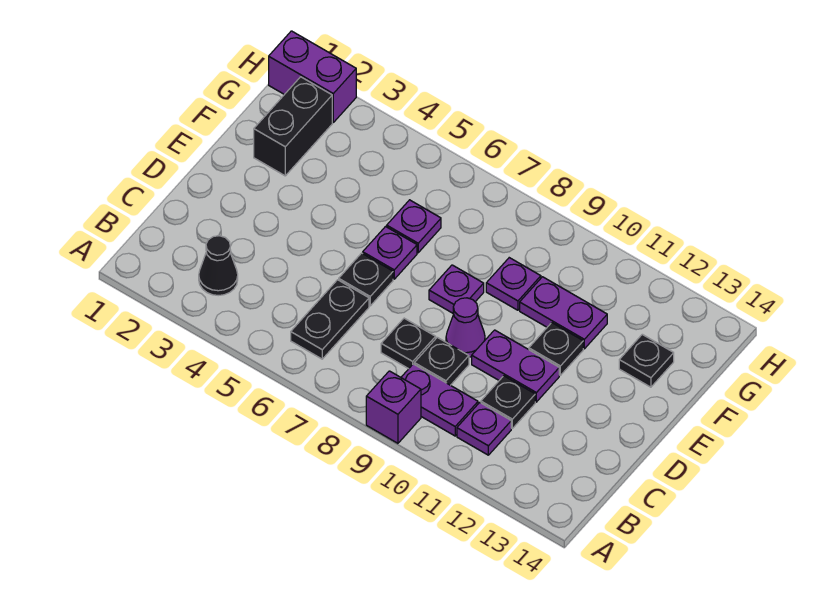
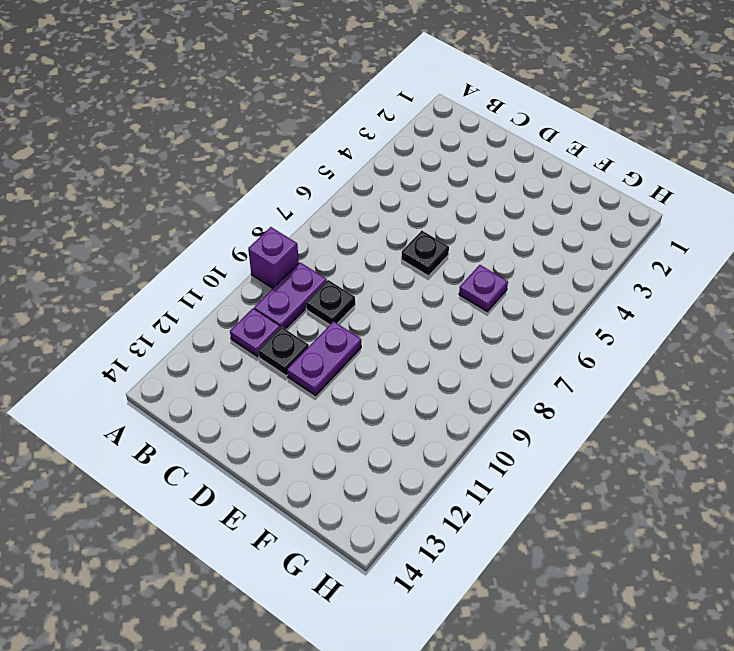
none -> black 1x1 cone [199,236,238,296]
none -> black 1x2 plate [291,280,369,359]
none -> black 1x1 plate [381,318,436,369]

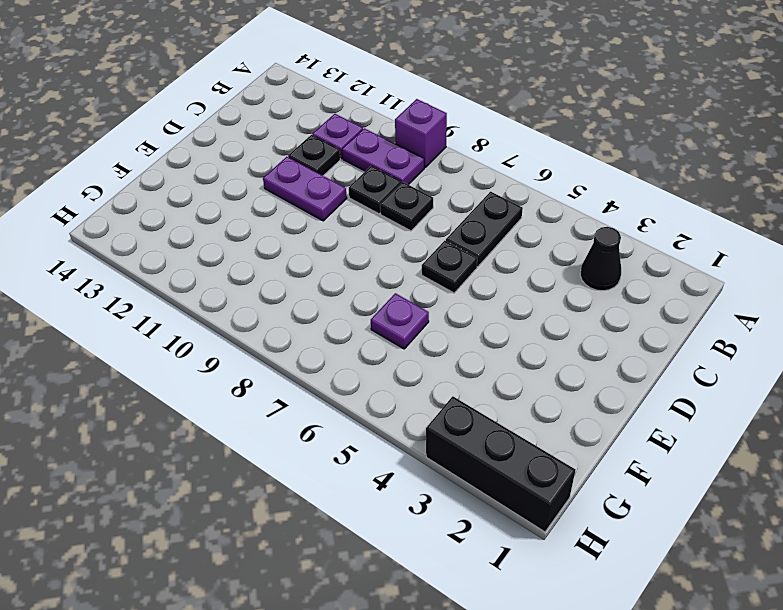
black 1x3 brick [426,396,576,532] -> purple 1x2 brick [269,31,356,122]
none -> purple 1x1 cone [446,298,485,357]
none -> purple 1x1 plate [363,227,417,279]
none -> purple 1x1 plate [429,265,484,314]

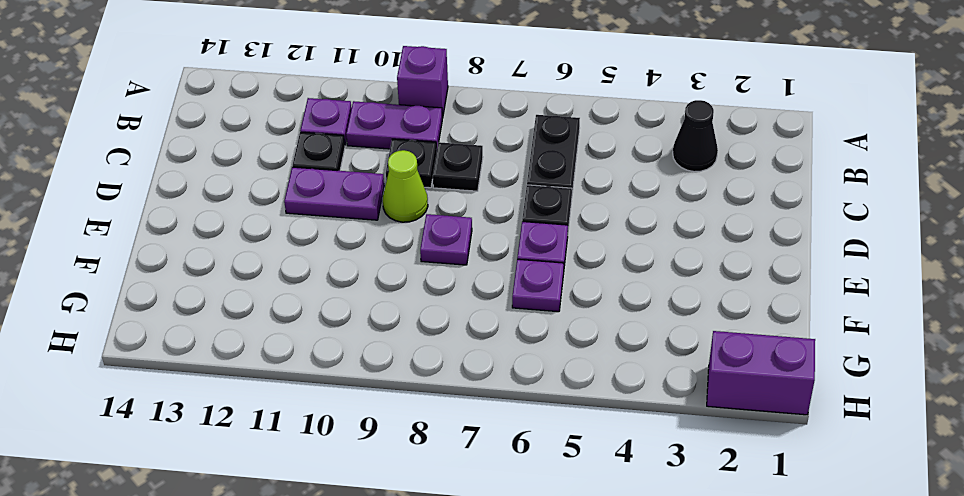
lime 1x1 cone [383,150,428,222] -> purple 1x1 cone [446,298,485,357]
none -> black 1x1 plate [529,323,583,375]
none -> black 1x2 brick [254,77,332,176]
none -> purple 1x1 plate [486,258,541,310]

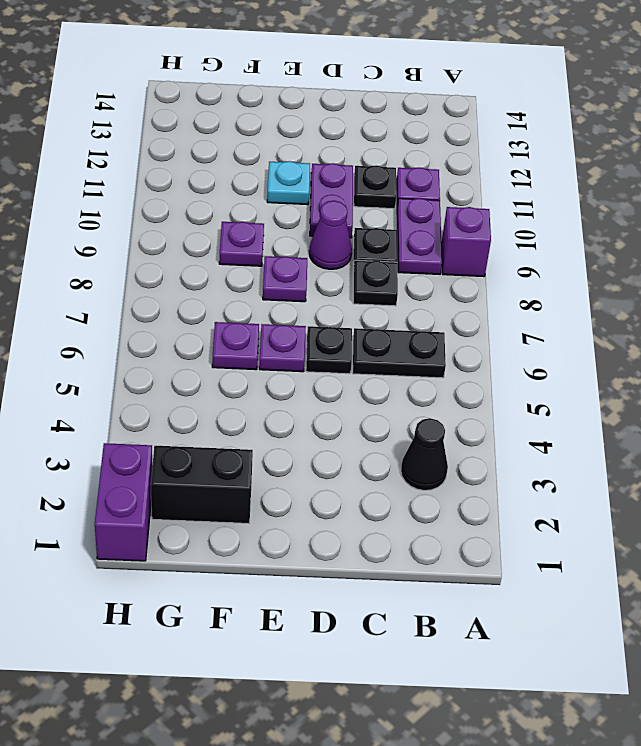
cyan 1x1 plate [267,161,310,205] -> black 1x1 plate [529,323,583,375]
none -> purple 1x2 plate [520,277,607,349]
none -> black 1x1 plate [619,334,674,387]

